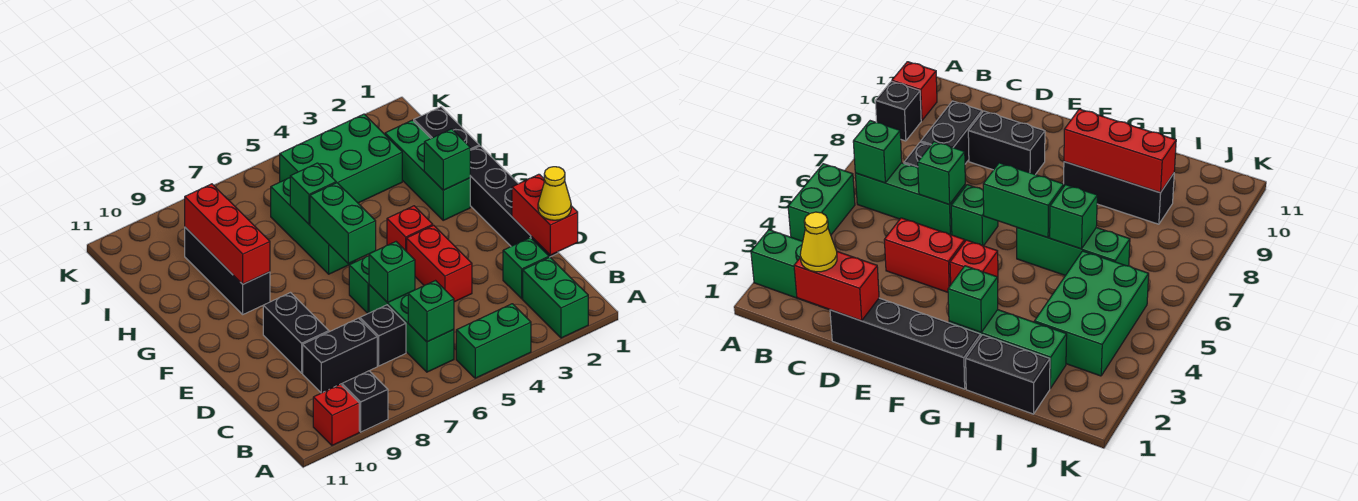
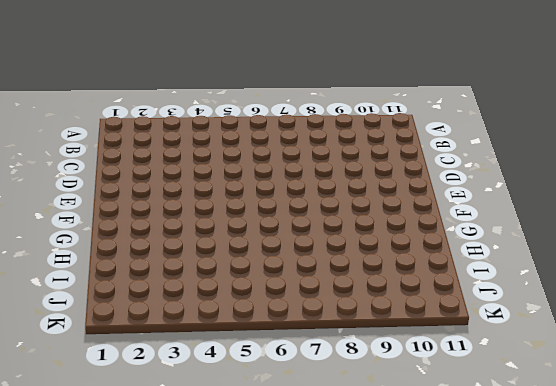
none -> green 1x2 brick [523,257,588,338]
none -> green 1x2 brick [456,304,531,378]
none -> black 1x1 brick [342,371,388,432]

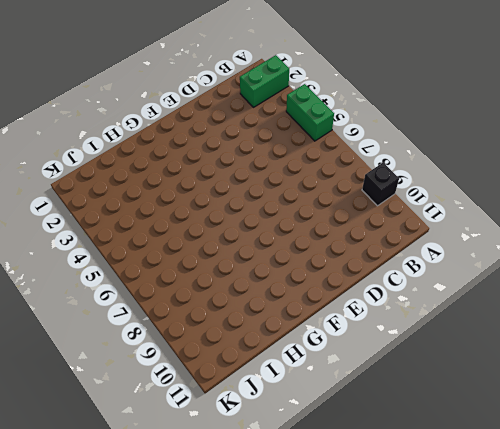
none -> red 1x1 brick [313,384,359,445]
none -> green 1x3 brick [369,285,454,372]
none -> green 1x1 brick [503,238,549,299]

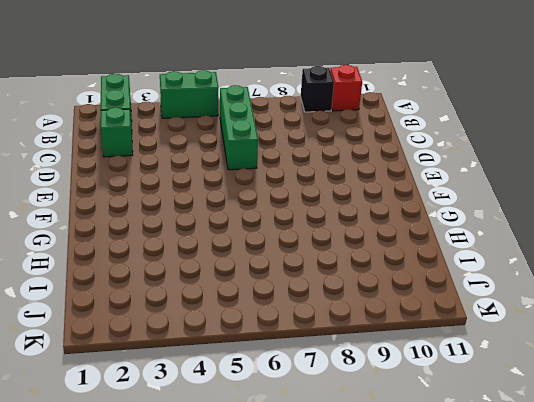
none -> black 1x1 brick [360,305,406,366]
none -> black 1x2 brick [303,318,377,393]
none -> black 1x4 brick [470,146,558,257]

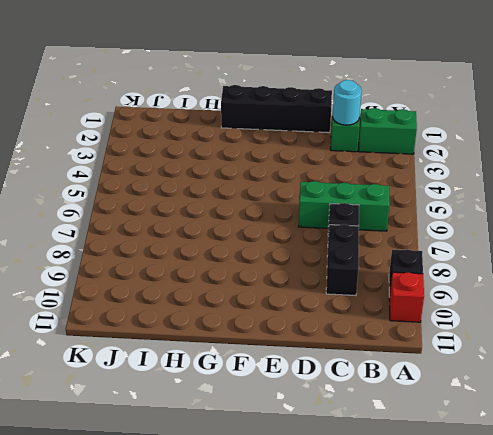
cyan 1x1 round brick [333,80,362,125] -> none
none -> green 1x2 brick [456,304,531,378]
none -> red 1x2 brick [407,225,472,302]
none -> black 1x2 brick [263,293,329,373]

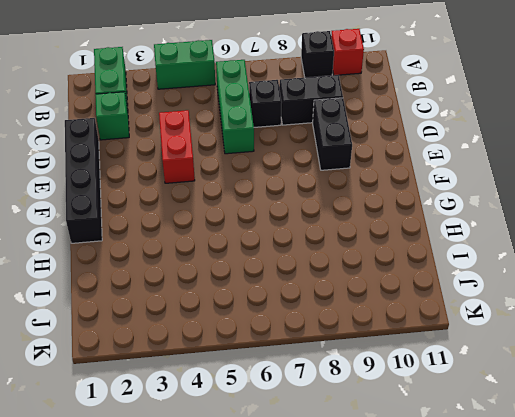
none -> green 1x1 brick [349,256,369,313]
none -> red 1x1 brick [387,206,433,252]
none -> green 1x3 brick [385,120,470,220]

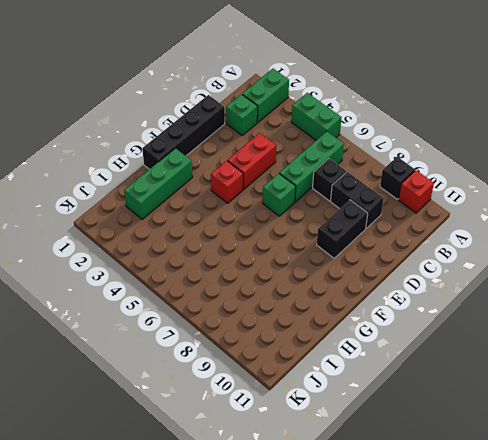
none -> green 1x3 brick [271,178,356,274]
none -> black 1x3 brick [185,227,270,314]
none -> black 1x2 brick [414,107,479,150]

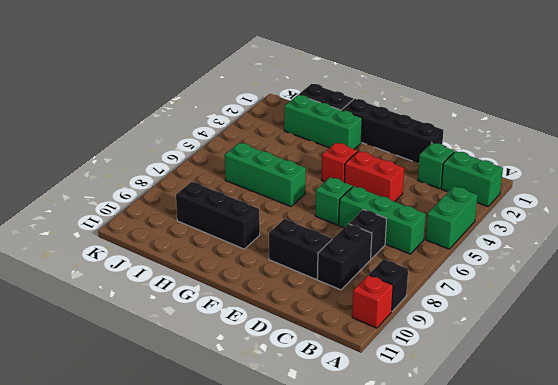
none -> green 2x3 brick [280,114,402,203]
none -> green 1x1 brick [408,281,454,342]
none -> red 1x2 brick [512,174,578,255]

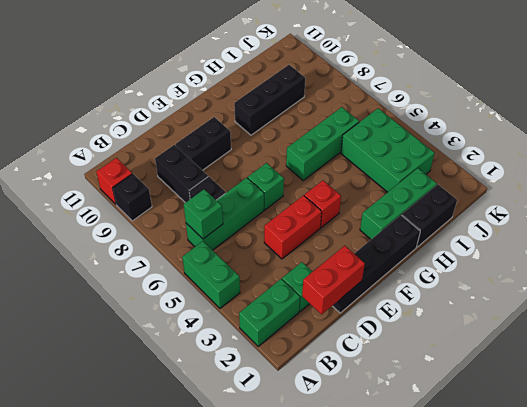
none -> green 1x1 brick [369,242,415,303]
none -> green 1x2 brick [310,183,376,263]
none -> green 1x1 brick [424,129,470,190]

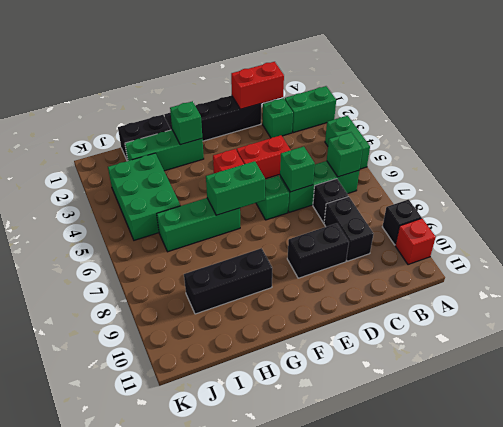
none -> red 1x3 brick [185,184,270,284]
none -> green 1x1 brick [290,163,336,224]
none -> yellow 1x1 cone [538,167,571,220]

